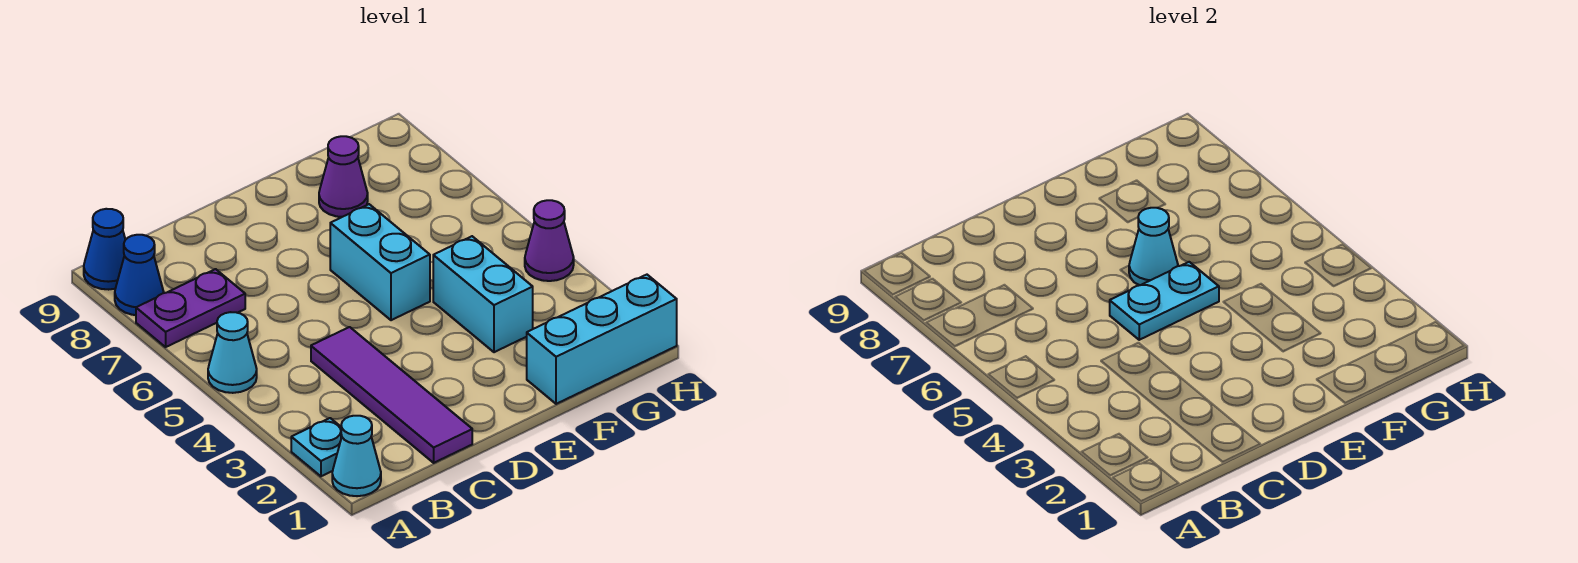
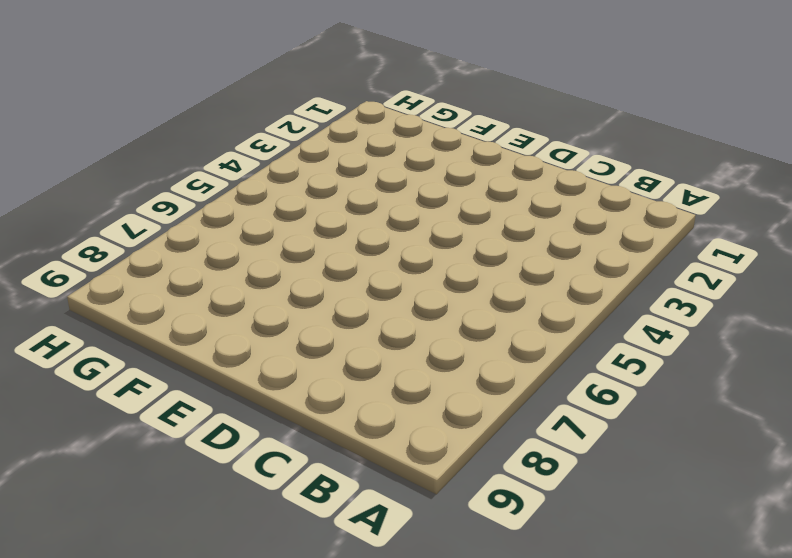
none -> cyan 1x1 cone [332,416,381,496]
none -> cyan 1x1 plate [291,418,342,476]
none -> cyan 1x1 cone [208,312,257,393]

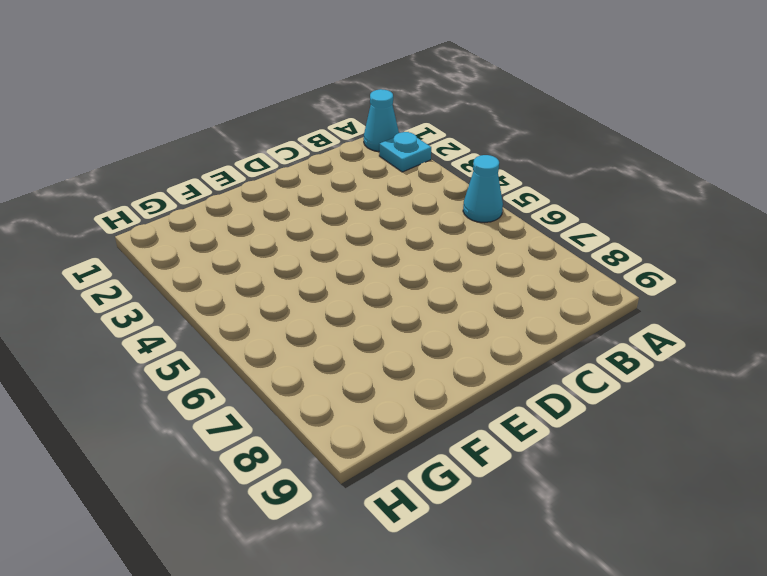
none -> purple 1x2 plate [136,269,245,347]
none -> blue 1x1 cone [115,235,164,315]
none -> blue 1x1 cone [84,209,125,290]

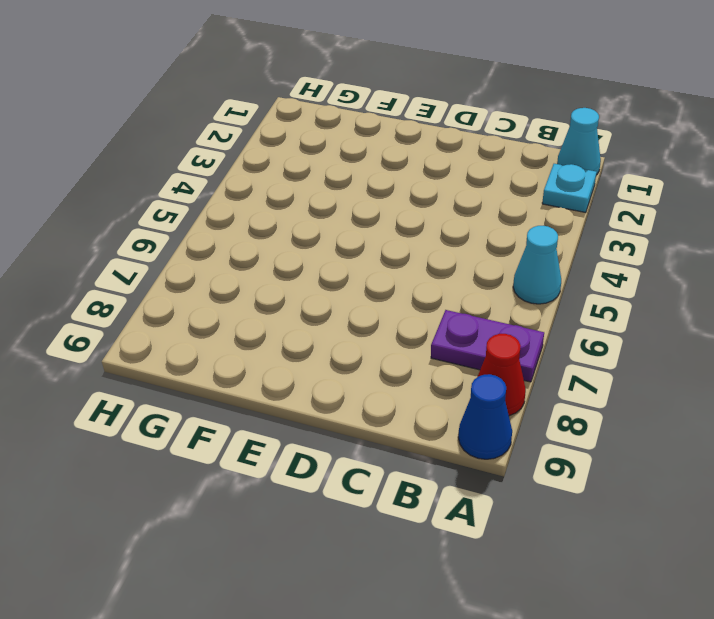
red 1x1 cone [478,334,526,416] -> blue 1x1 cone [115,235,164,315]
none -> purple 1x4 tile [311,327,472,463]
none -> cyan 1x2 brick [330,204,430,320]
none -> cyan 1x3 brick [527,275,677,404]

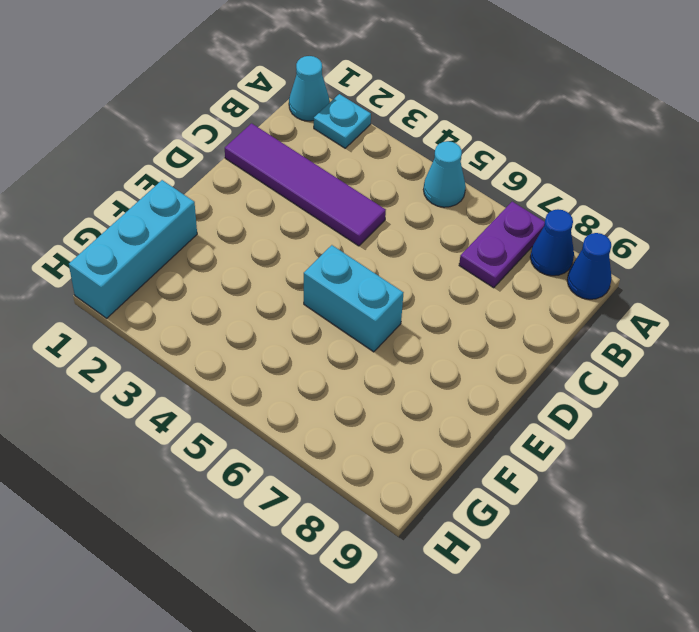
none -> cyan 1x2 brick [433,236,533,352]
none -> purple 1x1 cone [319,136,368,217]
none -> purple 1x1 cone [525,200,574,281]

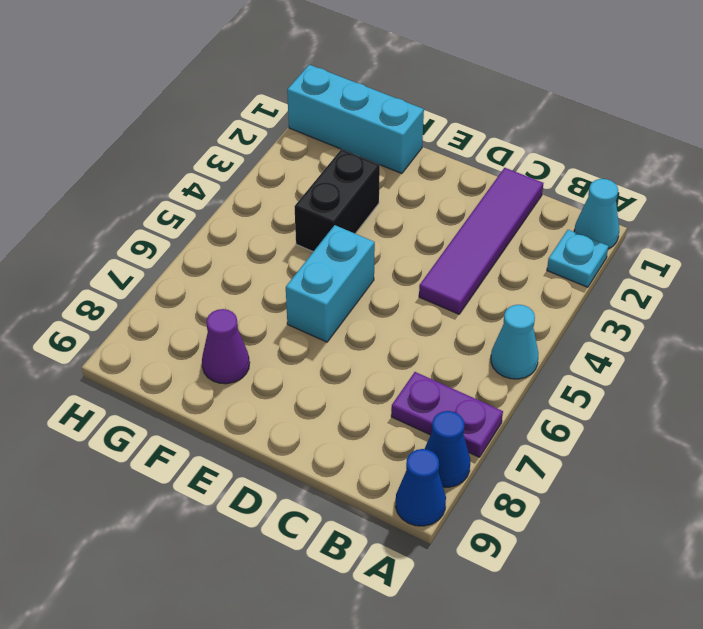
black 1x2 brick [294,149,380,252] -> cyan 1x2 brick [433,236,533,352]
none -> purple 1x1 cone [525,200,574,281]
none -> cyan 1x2 plate [1110,262,1219,340]
none -> cyan 1x1 cone [1129,208,1178,285]

